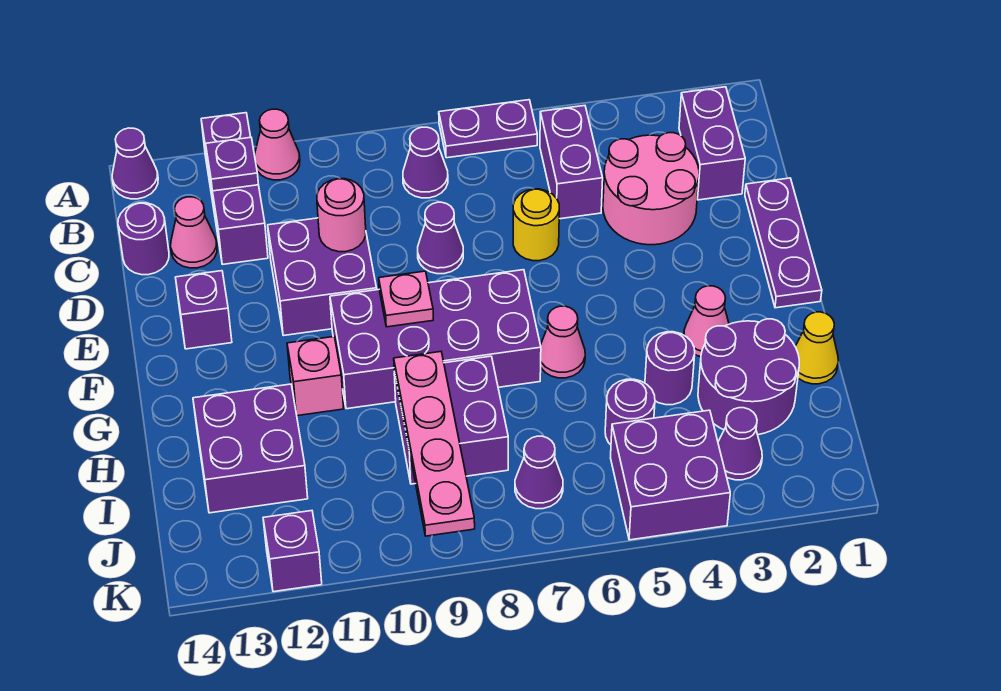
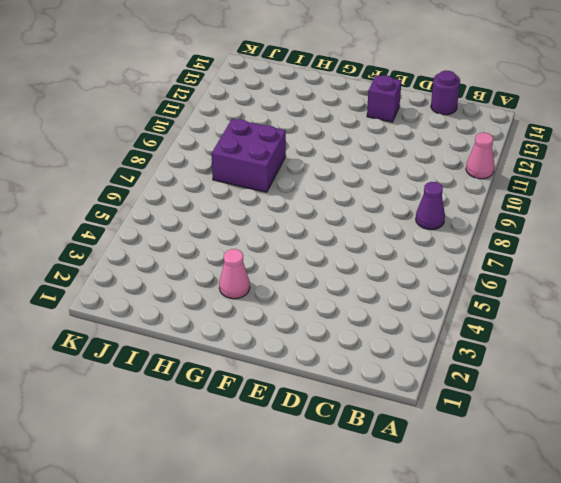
none -> purple 1x2 plate [439,100,537,158]
none -> purple 1x3 brick [201,113,268,264]
none -> purple 1x1 cone [112,128,158,199]
none -> purple 1x2 brick [679,87,745,200]

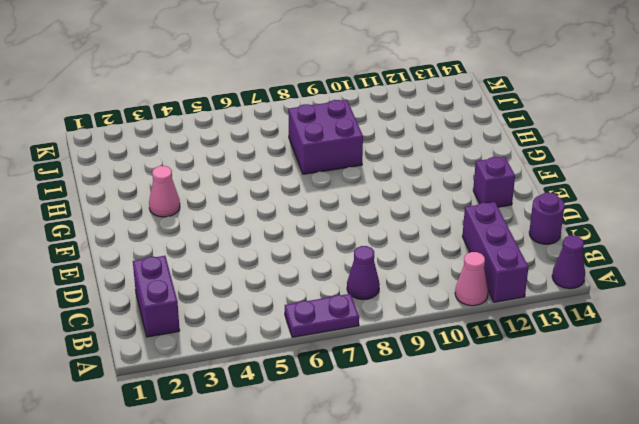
none -> purple 1x2 brick [540,106,603,219]
none -> pink 2x2 round brick [603,133,699,245]
none -> pink 1x1 cone [171,197,217,268]
none -> purple 1x3 plate [745,178,822,308]

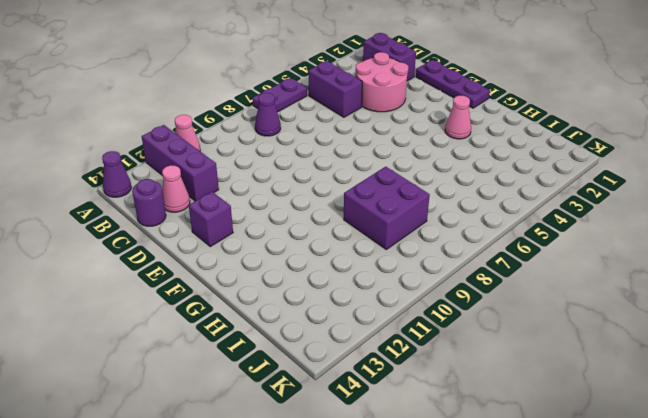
none -> yellow 1x1 round brick [513,189,559,261]
none -> purple 1x1 cone [418,202,463,274]
none -> purple 2x2 brick [268,218,377,336]
none -> purple 2x4 brick [330,270,541,409]

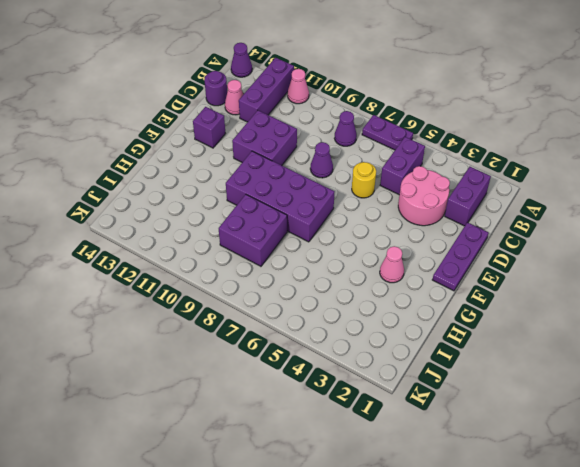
none -> pink 1x1 cone [541,306,585,378]
none -> pink 1x1 brick [287,337,344,416]
none -> yellow 1x1 cone [795,312,838,384]
none -> purple 2x2 round brick [698,319,799,435]

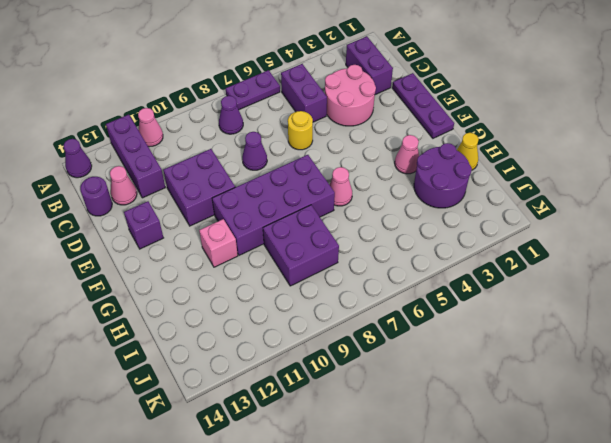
none -> purple 1x1 round brick [645,332,695,405]
none -> purple 2x2 brick [193,384,308,513]
none -> purple 1x1 round brick [605,379,655,445]
none -> purple 1x1 cone [718,408,762,480]

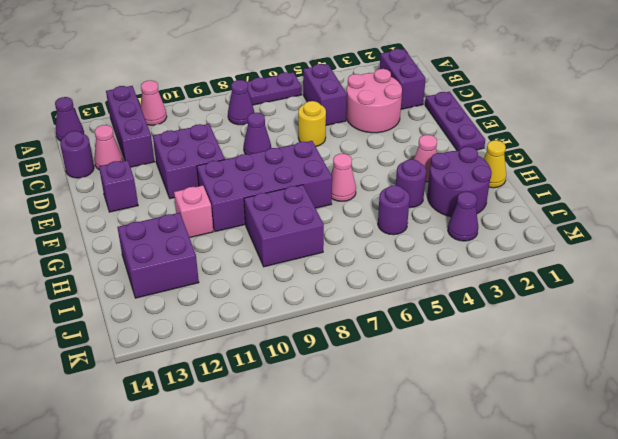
none -> purple 2x2 brick [611,410,730,540]
none -> purple 1x1 cone [515,436,563,509]
none -> purple 1x1 brick [263,511,322,592]
none -> purple 1x1 plate [206,137,259,191]

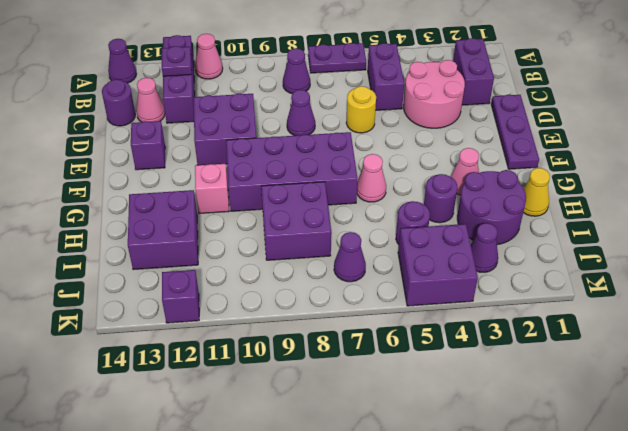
none -> pink 1x1 round brick [317,179,366,252]
none -> pink 1x1 plate [379,271,433,327]
none -> pink 1x4 plate [394,352,475,536]

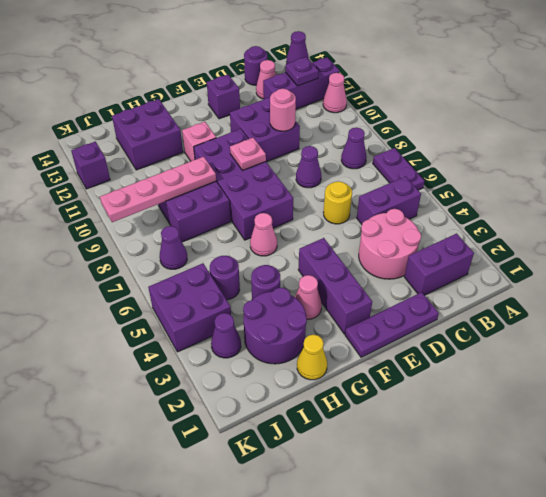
purple 1x3 brick [298,238,372,334] -> none

